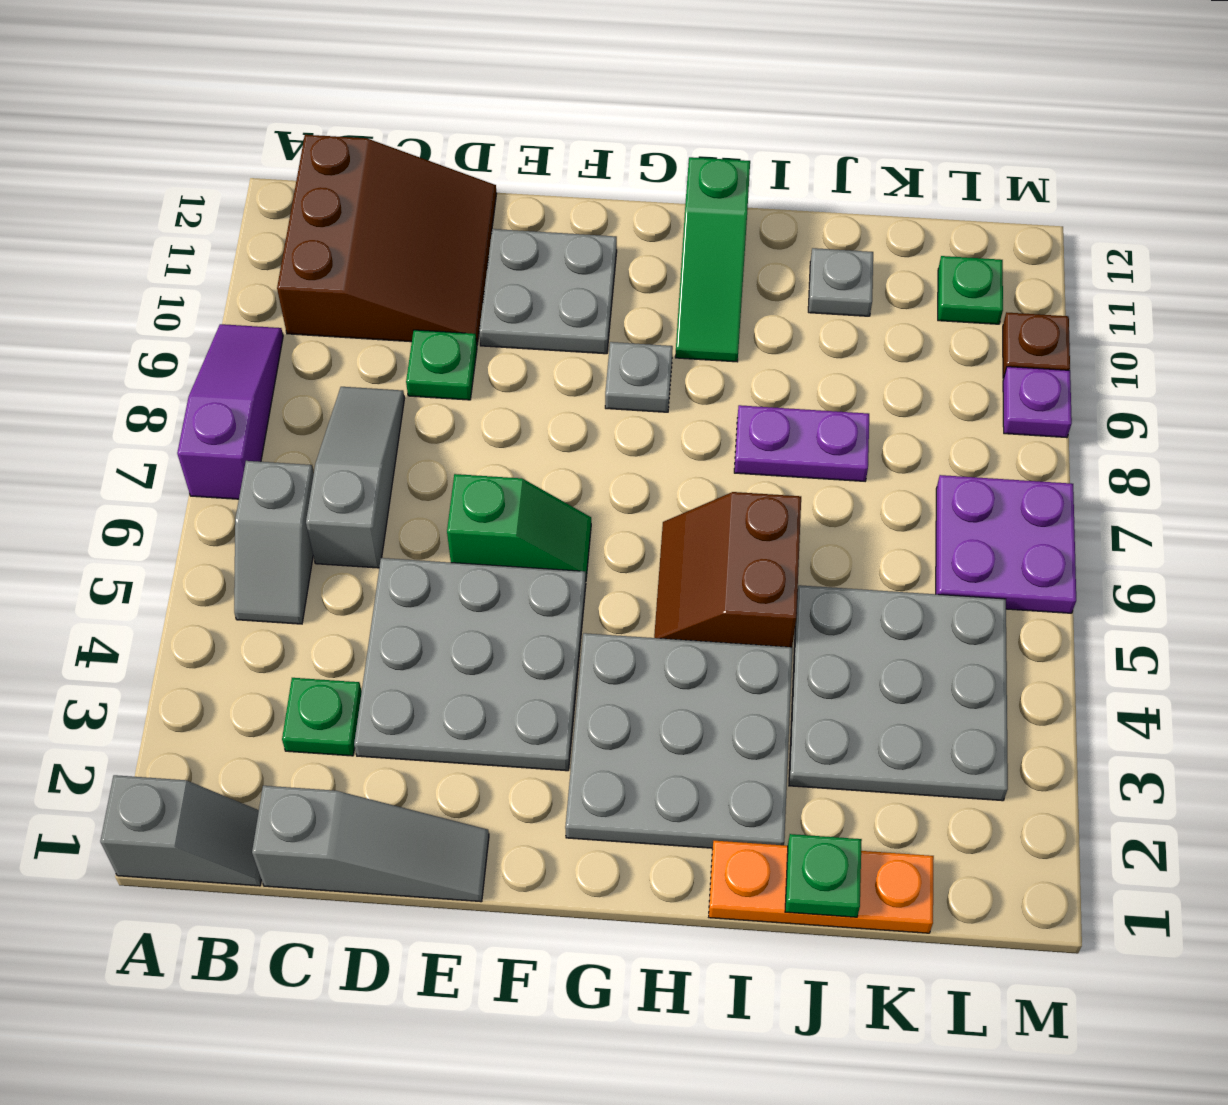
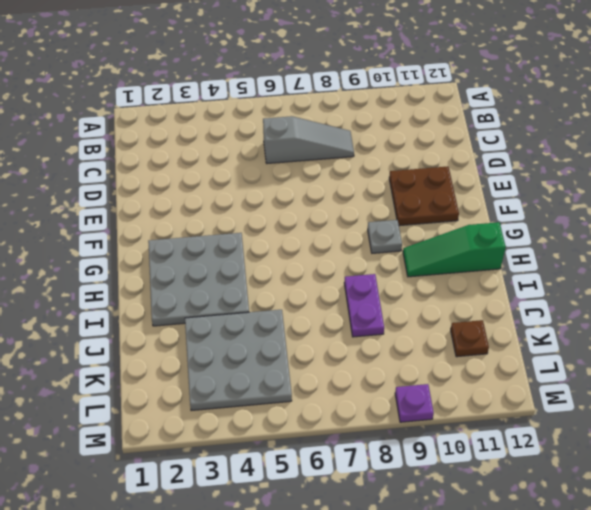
brown 2x2 plate [389,166,459,226] -> grey 2x2 plate [479,229,617,354]
brown 1x1 plate [451,320,489,357] -> brown 1x1 plate moved to [1003,312,1070,378]
none -> grey 1x2 slope [100,775,261,886]
none -> purple 1x3 slope [177,324,283,499]
none -> grey 1x2 slope [234,461,314,624]

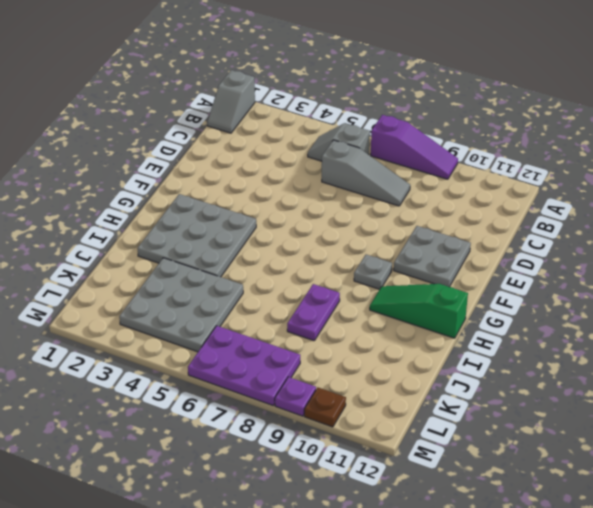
purple 2x3 plate [188,326,300,405] -> purple 2x2 plate [936,475,1076,613]
none -> brown 3x3 slope [277,135,497,344]
none -> grey 1x3 slope [252,786,489,902]
none -> green 1x1 plate [282,678,362,756]

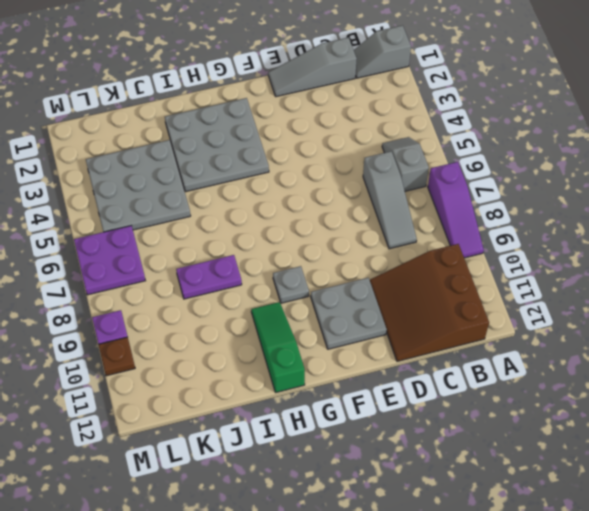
none -> green 1x1 plate [282,678,362,756]
none -> grey 3x3 plate [354,558,586,771]
none -> green 1x1 plate [406,330,477,400]

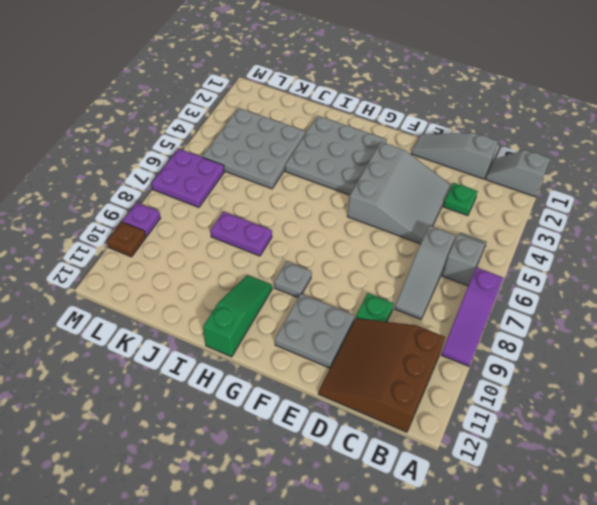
grey 3x3 slope [347,142,451,244] -> grey 3x3 plate [354,558,586,771]
none -> green 1x2 slope [447,474,591,577]
none -> brown 2x2 slope [654,492,801,647]
none -> orange 1x3 plate [709,841,934,933]

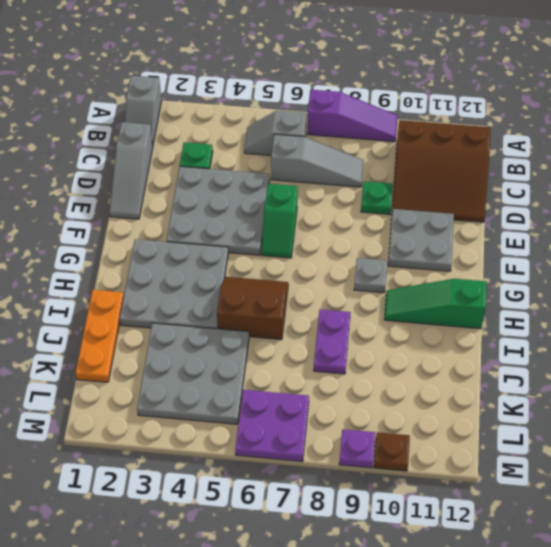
none -> grey 1x1 plate [808,248,873,316]
none -> green 1x1 plate [938,256,1003,324]
none -> green 1x1 plate [785,834,862,917]

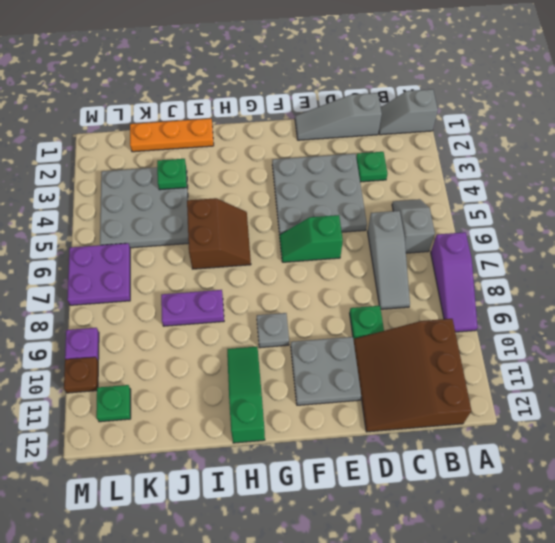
green 1x1 plate [157,159,187,190] -> green 1x1 plate moved to [785,834,862,917]
none -> grey 3x3 plate [565,633,792,848]
none -> grey 1x1 plate [808,248,873,316]

